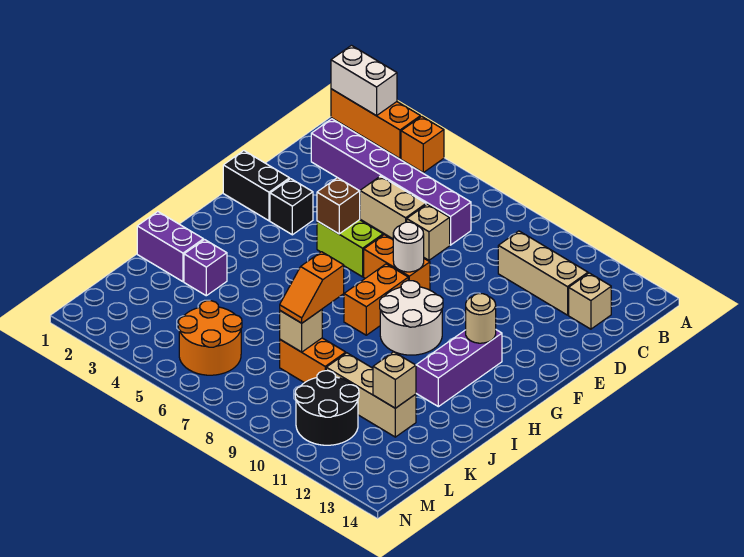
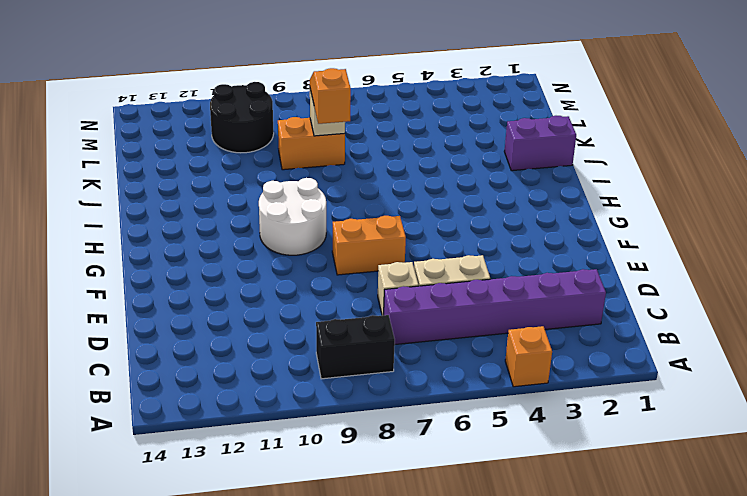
black 1x2 brick [316,315,395,379] -> black 1x2 brick moved to [223,151,290,221]
none -> orange 1x3 brick [331,89,420,158]
none -> tan 1x3 brick [498,231,588,315]
none -> tan 1x1 brick [569,273,611,329]

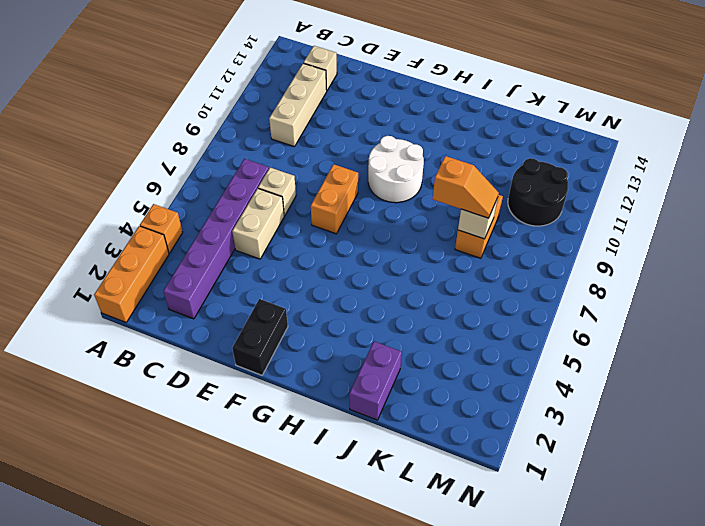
none -> black 1x1 brick [270,179,313,235]
none -> lime 1x2 brick [317,220,383,277]
none -> orange 1x2 brick [344,264,408,335]

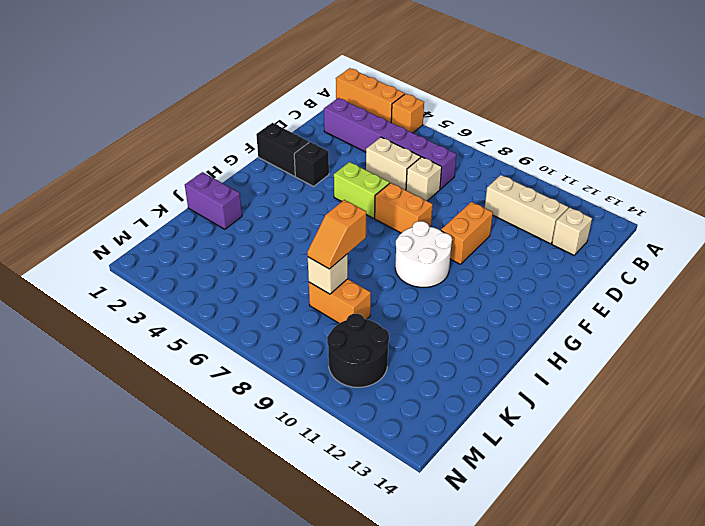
orange 1x2 brick [441,202,493,264] -> orange 1x2 brick moved to [344,264,408,335]
none -> purple 1x3 brick [416,330,502,407]
none -> purple 1x1 brick [184,240,227,296]
none -> tan 1x3 brick [326,353,416,437]

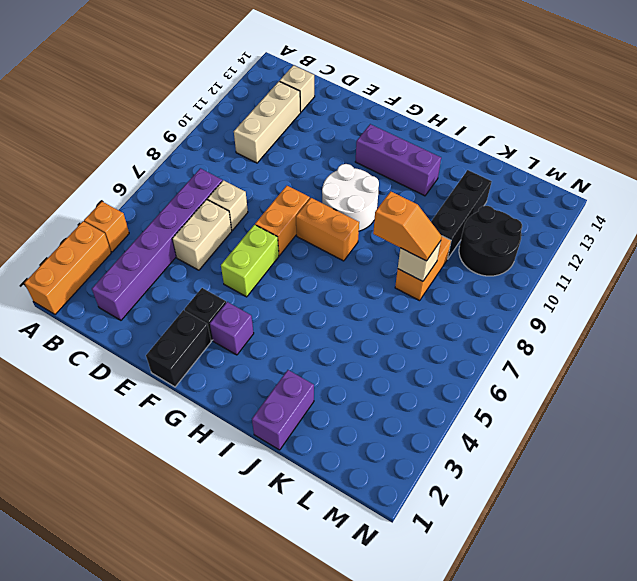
purple 1x1 brick [210,302,254,355] -> purple 1x1 brick moved to [184,240,227,296]
black 1x3 brick [431,170,492,258] -> tan 1x3 brick [326,353,416,437]
none -> orange 2x2 round brick [178,301,242,375]
none -> white 1x2 brick [331,45,397,116]
none -> brown 1x1 brick [317,178,360,234]

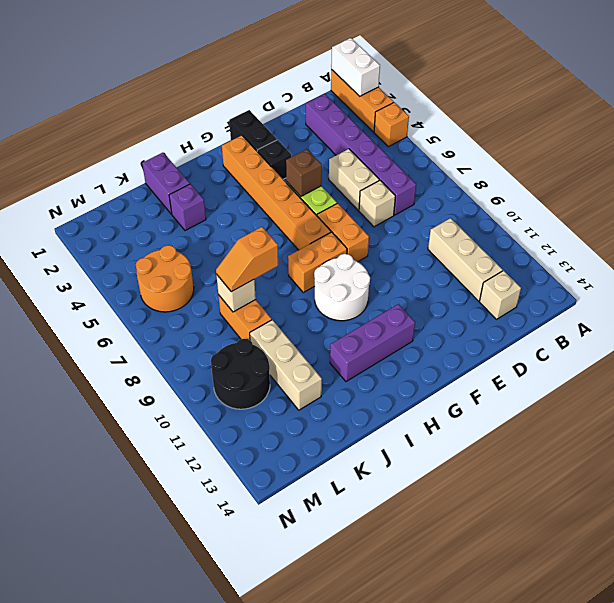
orange 1x6 brick [222,135,331,250] -> none
none -> white 1x1 round brick [393,222,424,272]
none -> tan 1x1 round brick [466,294,496,343]
none -> tan 1x1 brick [373,352,416,408]

